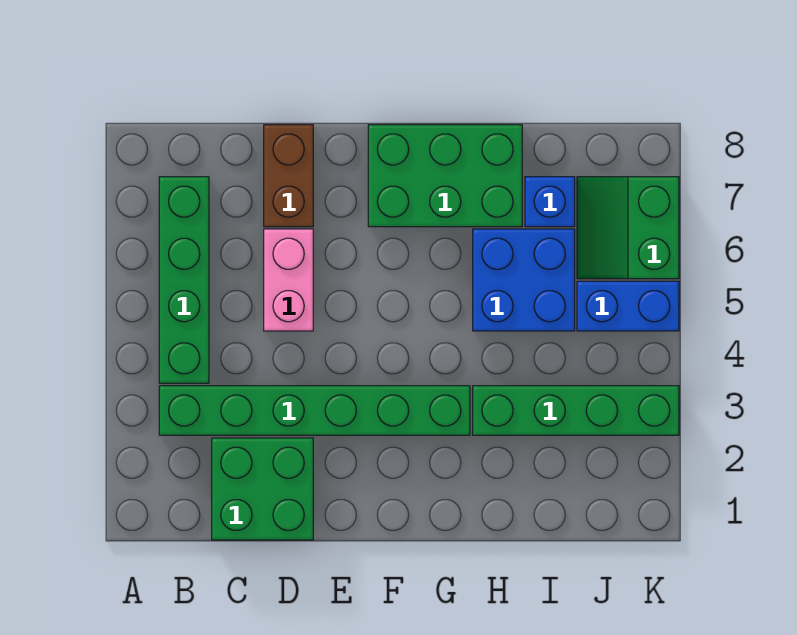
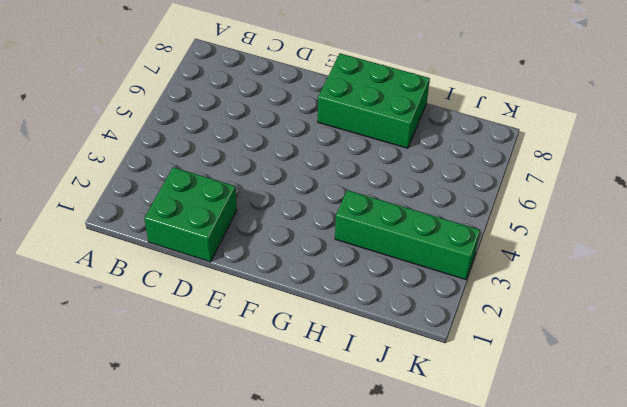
none -> green 1x6 brick [159,386,470,435]
none -> green 1x4 brick [159,177,209,383]

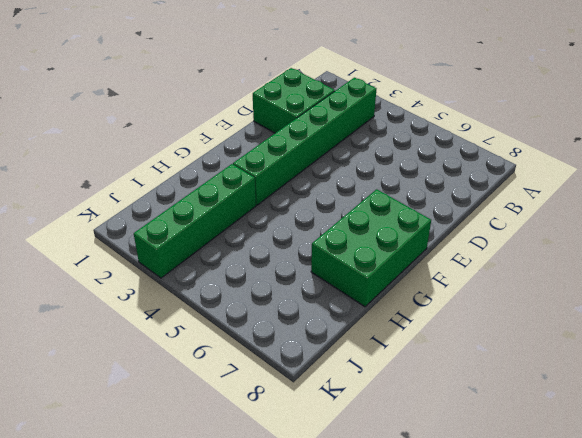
none -> green 1x4 brick [159,177,209,383]
none -> pink 1x2 brick [264,229,313,331]

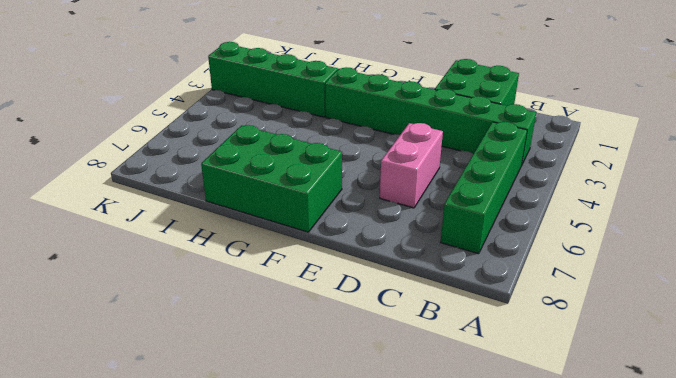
none -> brown 1x2 brick [264,125,313,227]
none -> blue 2x2 brick [473,229,575,331]

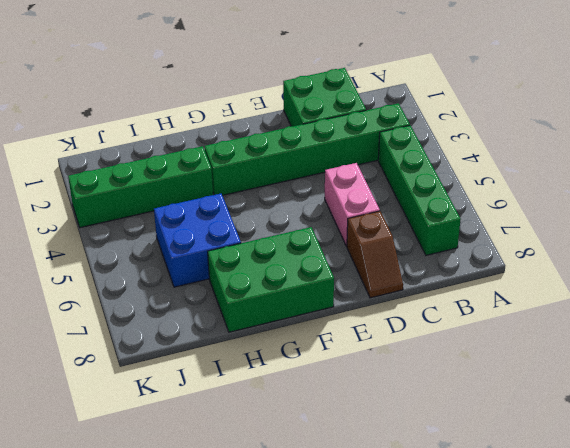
brown 1x2 slope [347,211,403,298] -> brown 1x2 brick [264,125,313,227]
none -> blue 1x1 brick [525,177,575,227]
none -> blue 1x2 brick [577,281,679,331]

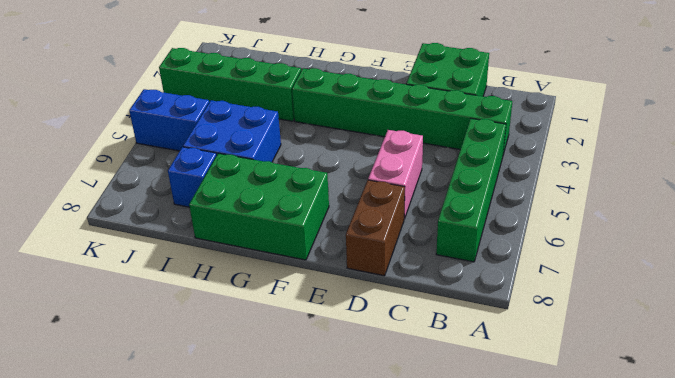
none -> green 2x2 slope [577,177,679,279]

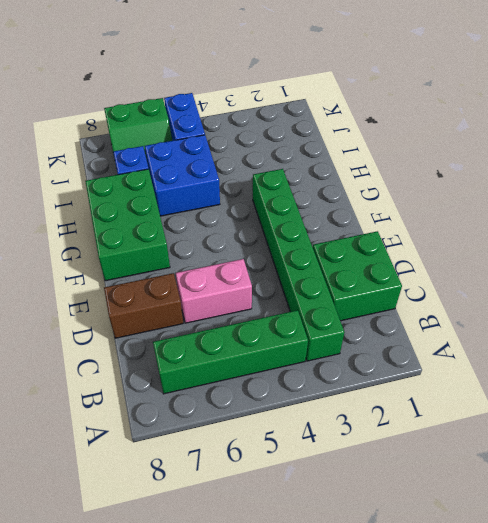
none -> green 1x4 brick [473,386,679,435]

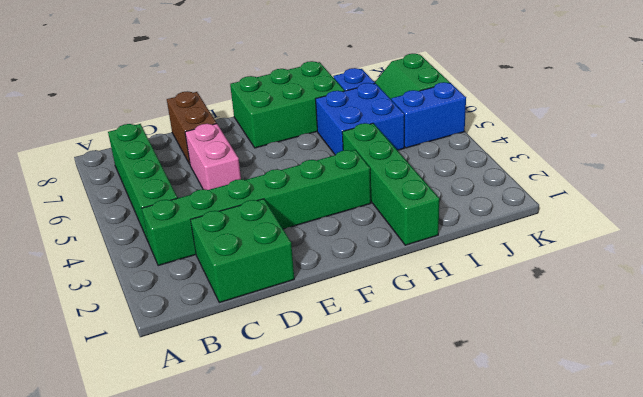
green 1x4 brick [342,123,439,245] -> green 1x4 brick turned to [473,386,679,435]

